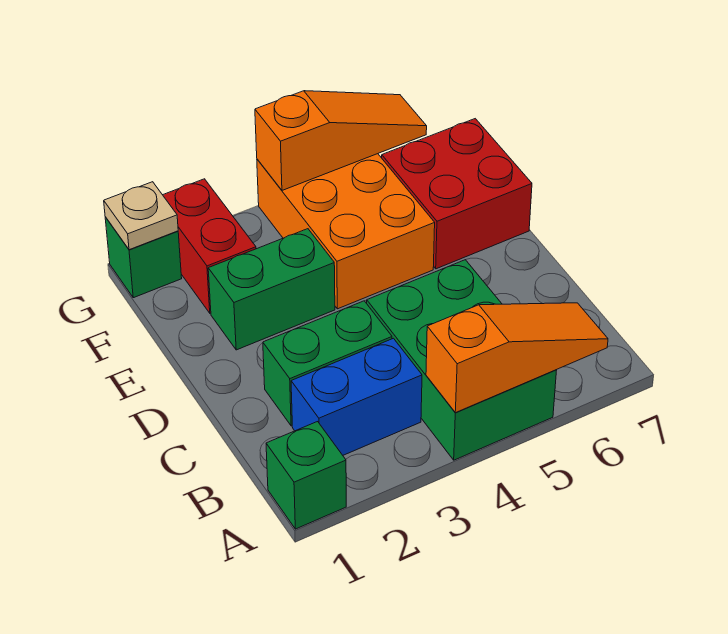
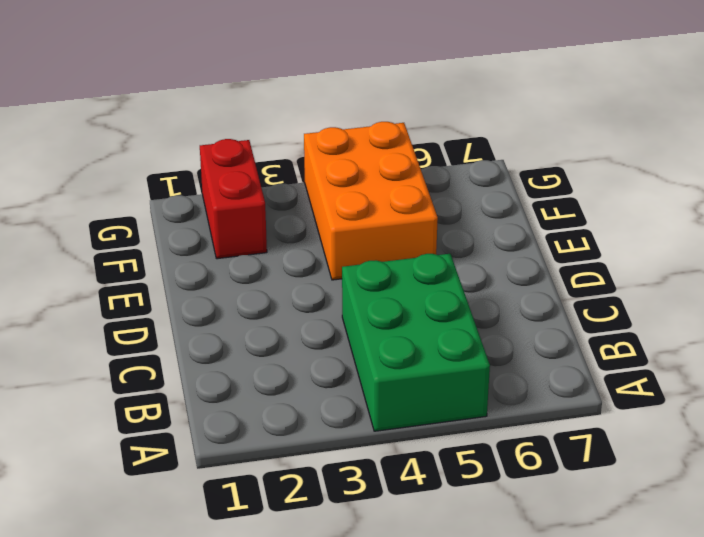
none -> green 1x1 brick [266,422,346,529]
none -> blue 1x2 brick [291,338,422,455]
none -> green 1x2 brick [263,301,392,426]

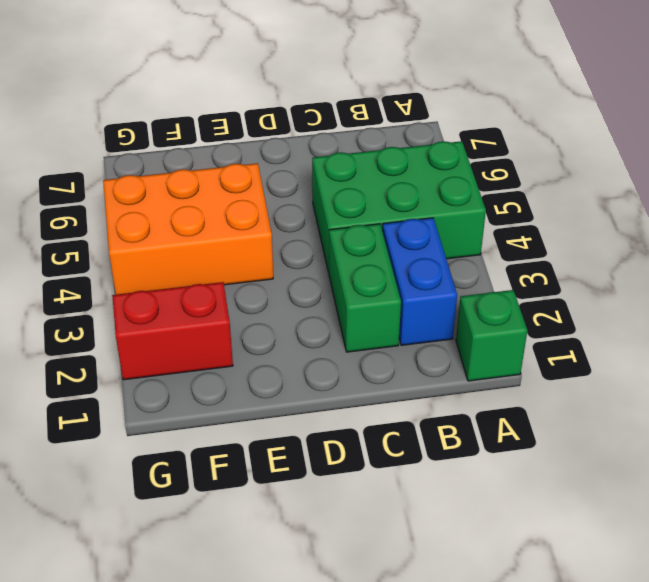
none -> green 1x2 brick [208,229,335,350]
none -> red 2x2 brick [382,119,532,269]
none -> green 1x1 brick [105,217,182,298]

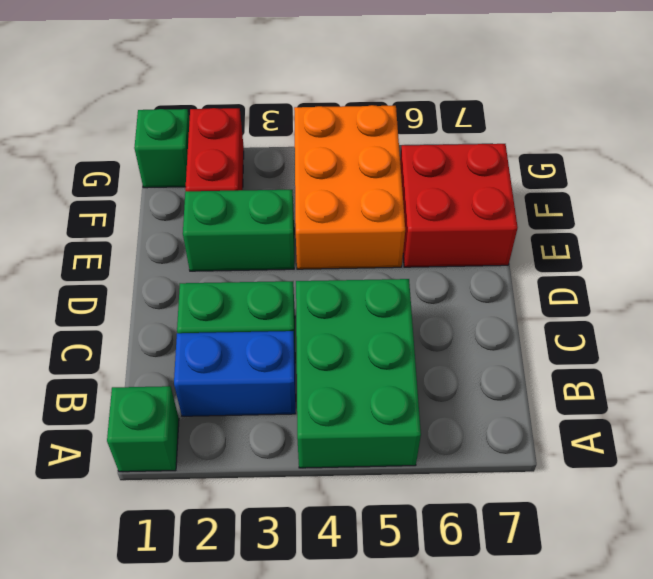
none -> orange 1x3 slope [426,303,608,413]
none -> tan 1x1 plate [104,182,178,250]
none -> orange 1x3 slope [255,91,427,190]

